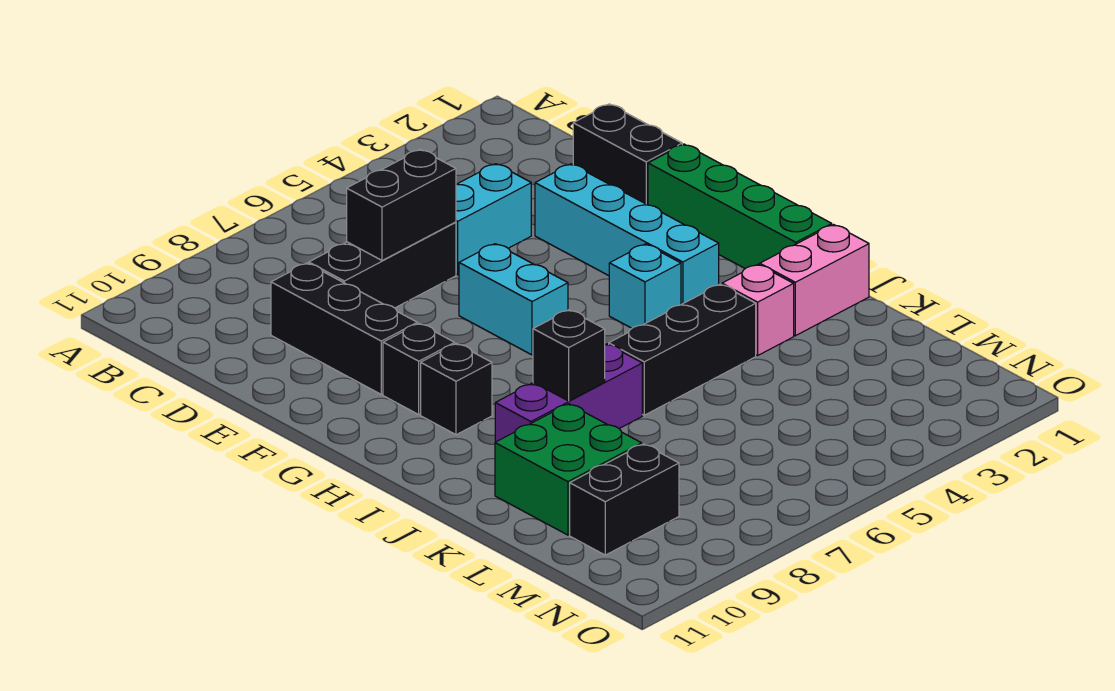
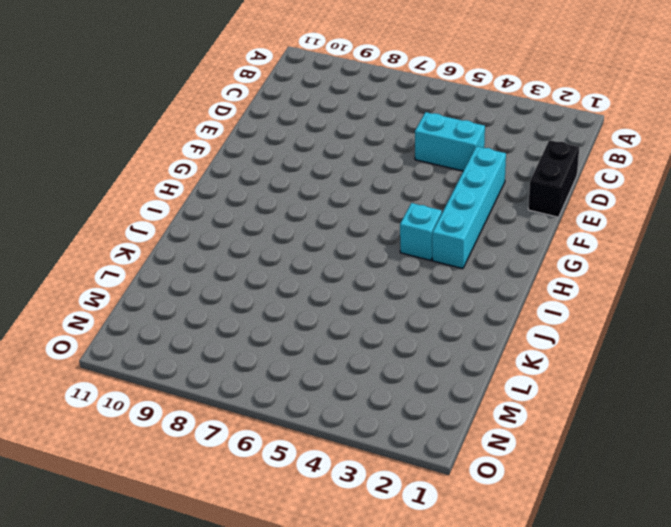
none -> black 1x3 brick [309,222,456,308]
none -> black 1x3 brick [271,263,417,394]
none -> green 1x4 brick [648,144,832,269]

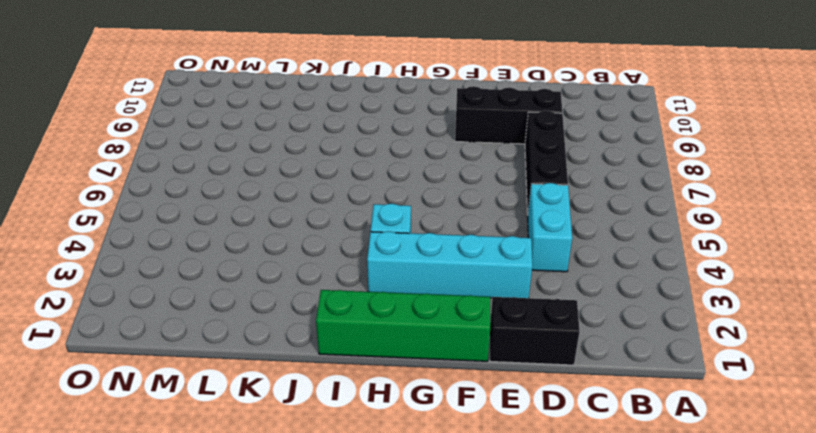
none -> cyan 1x2 brick [459,244,568,355]
none -> black 1x1 brick [383,323,455,414]
none -> black 1x1 brick [421,344,492,435]

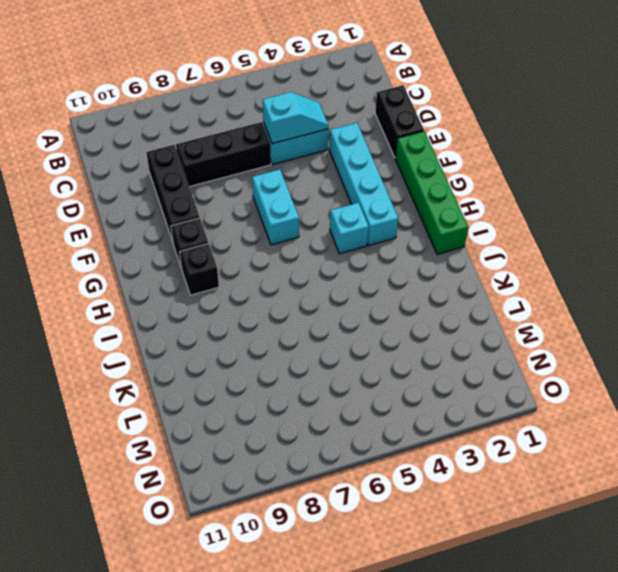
cyan 1x2 slope [263,92,328,144] -> none
none -> pink 1x2 brick [760,225,869,336]
none -> pink 1x1 brick [722,264,794,356]
none -> black 1x3 brick [609,284,756,415]

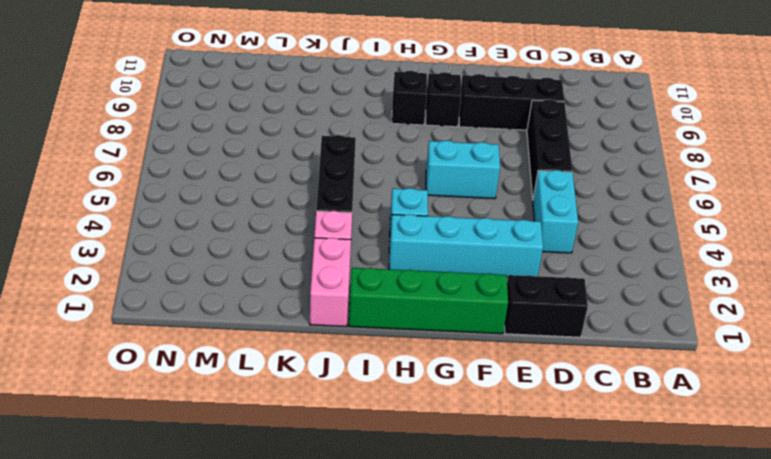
none -> purple 1x3 brick [495,344,642,442]
none -> green 2x2 brick [495,404,642,535]
none -> black 1x2 brick [570,444,679,555]

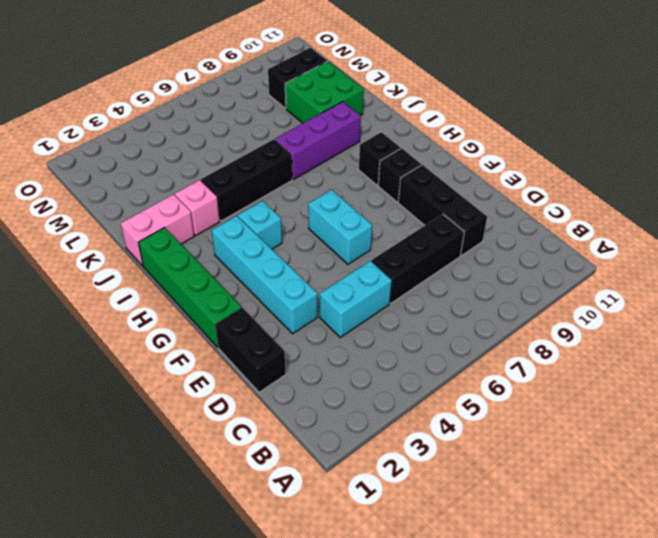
none -> black 1x2 brick [347,149,456,261]
none -> black 1x1 brick [533,310,605,401]

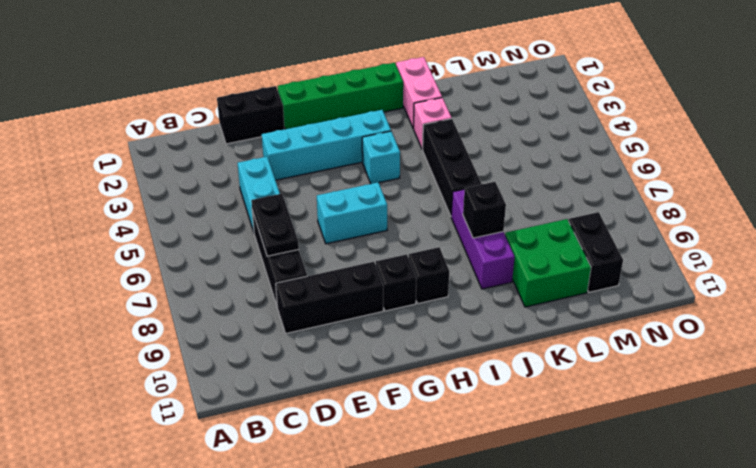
black 1x2 plate [251,194,299,256] -> black 1x2 brick [347,149,456,261]

